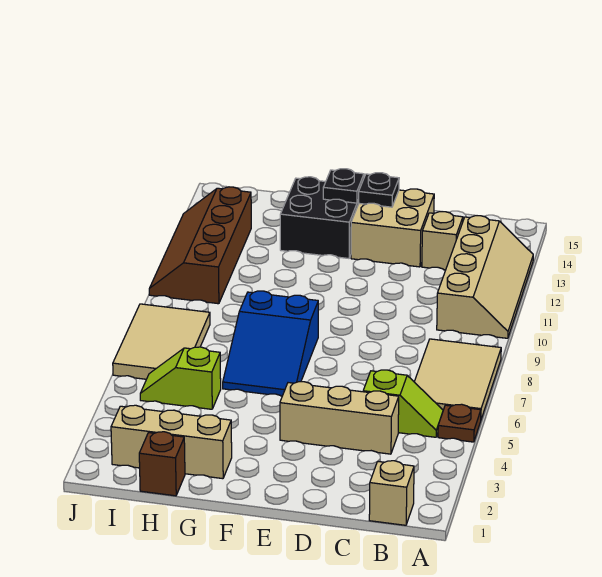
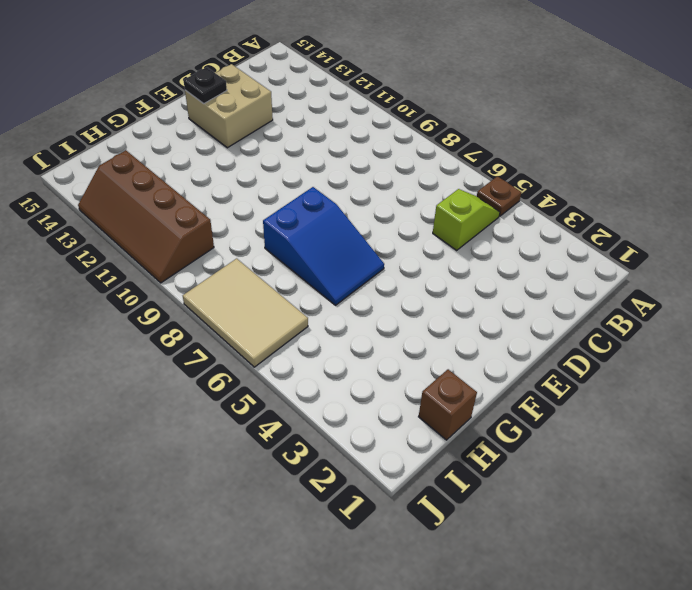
none -> tan 2x3 tile [414,339,501,419]
none -> tan 2x4 slope [437,216,533,338]
none -> tan 1x1 brick [369,461,414,525]

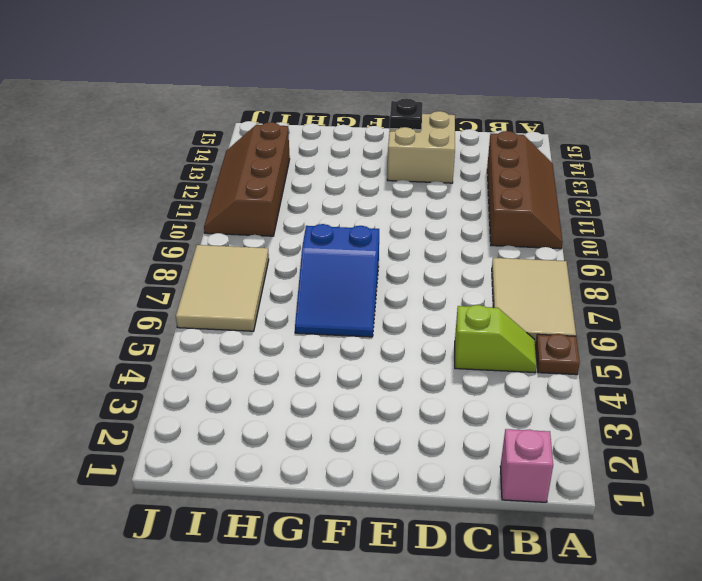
brown 2x4 slope [487,131,563,249] -> tan 2x4 slope [437,216,533,338]
pink 1x1 brick [500,429,553,502] -> tan 1x1 brick [369,461,414,525]
none -> tan 1x3 brick [280,382,399,454]
none -> tan 1x1 brick [422,212,463,270]
none -> black 2x2 brick [280,177,359,258]

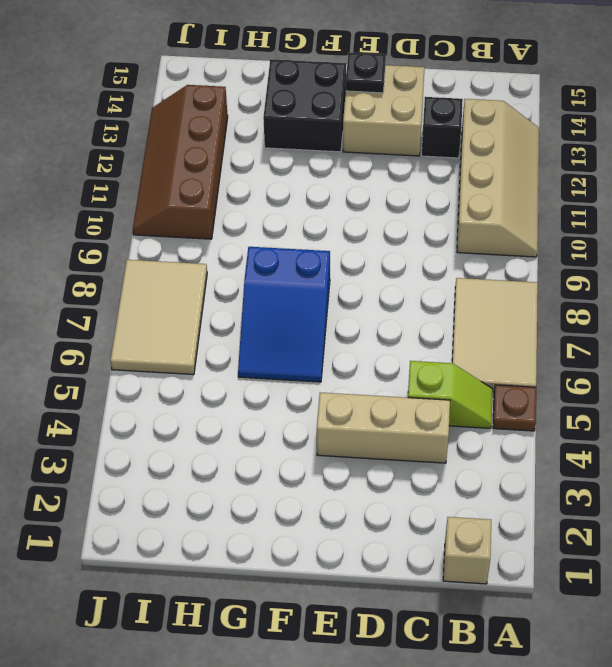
black 1x1 brick [421,97,463,158] -> tan 1x1 brick [422,212,463,270]
none -> tan 1x3 brick [111,405,232,479]
none -> brown 1x1 brick [139,432,185,496]
none -> lime 1x2 slope [140,347,221,409]

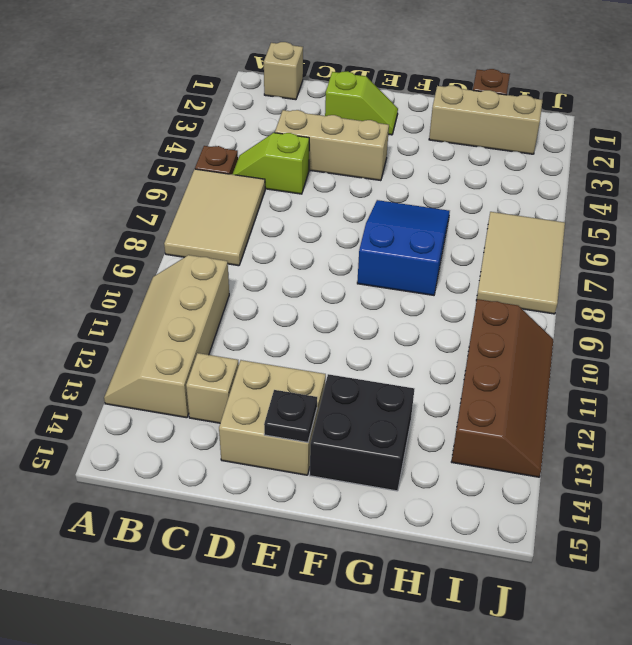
lime 1x2 slope [325,71,398,135] -> lime 1x2 slope moved to [140,347,221,409]
none -> black 1x1 plate [323,169,364,203]

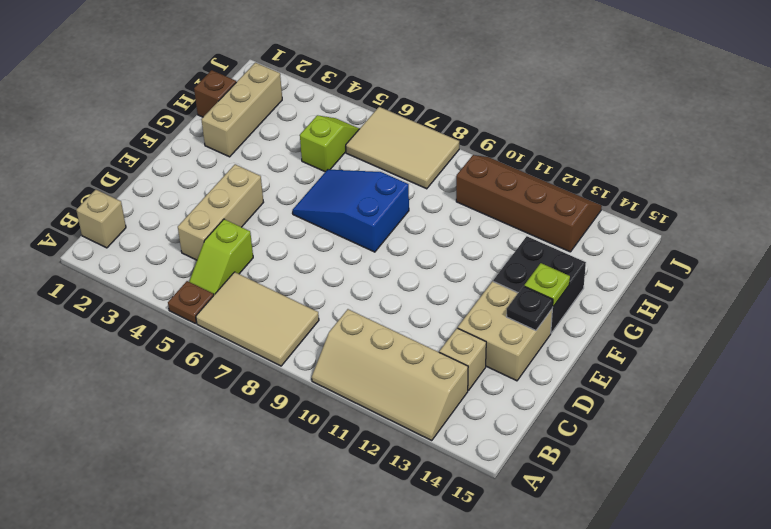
lime 1x1 plate [524,263,570,307] -> black 1x1 plate [323,169,364,203]

